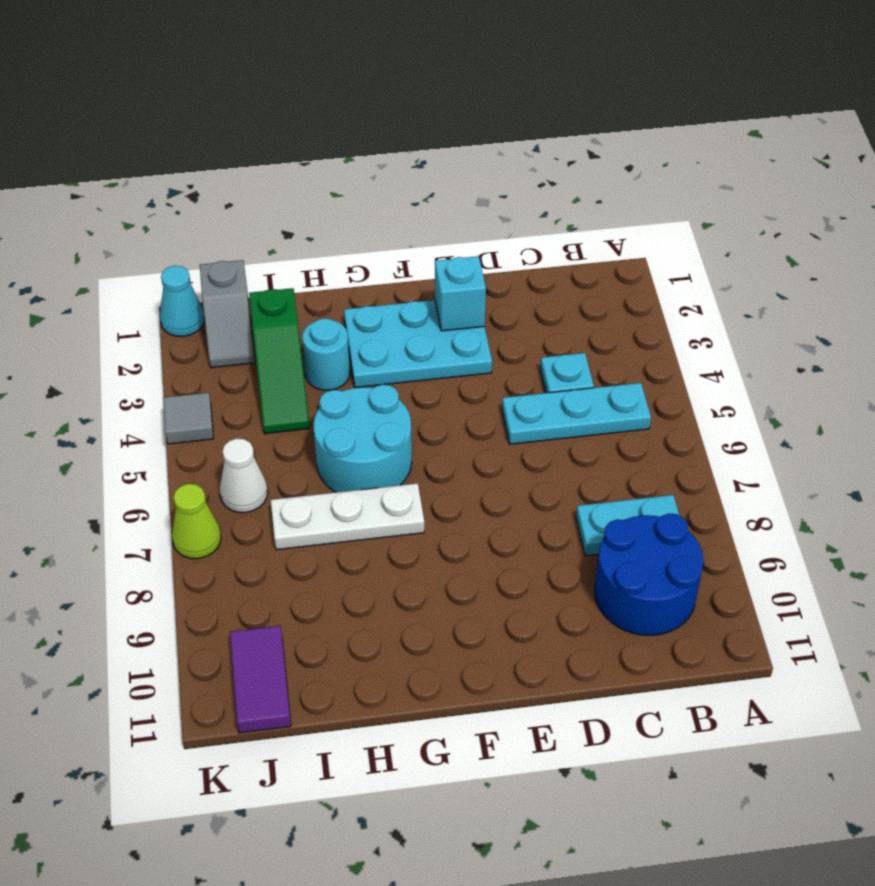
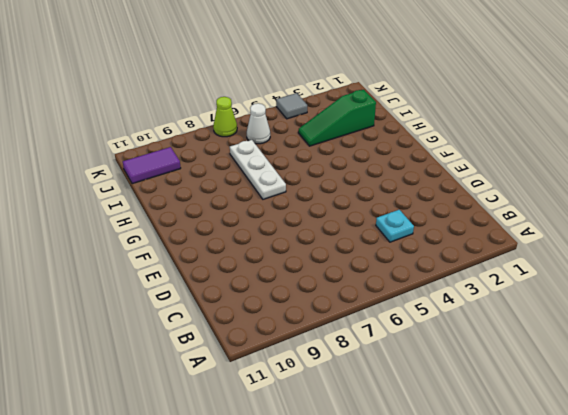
none -> cyan 1x3 plate [502,383,651,444]
none -> cyan 1x2 plate [576,495,680,556]
none -> blue 2x2 round brick [595,514,703,635]

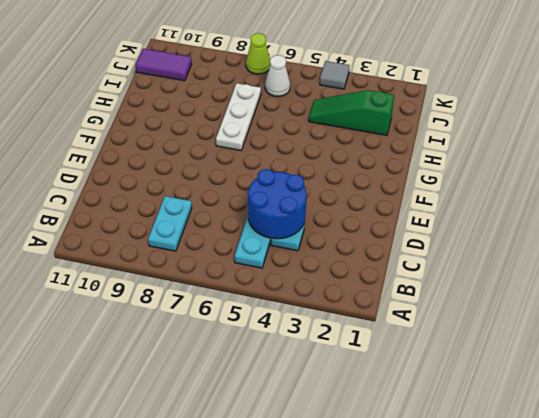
blue 2x2 round brick [248,169,306,239] -> blue 2x2 round brick moved to [595,514,703,635]
none -> cyan 2x3 plate [344,300,492,388]
none -> cyan 2x2 round brick [313,385,412,492]
none -> cyan 1x1 round brick [302,318,350,390]

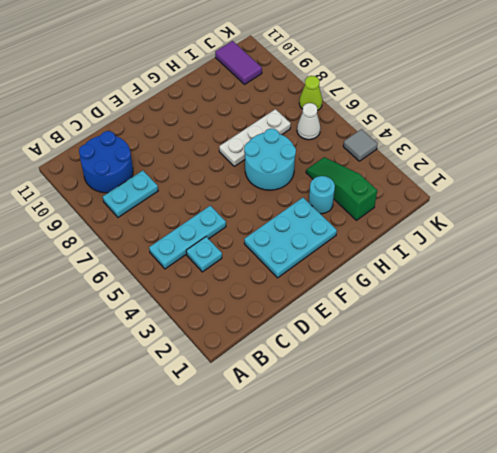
none -> grey 1x2 slope [200,260,255,368]
none -> cyan 1x1 cone [160,266,204,336]
none -> cyan 1x1 brick [435,256,486,331]

